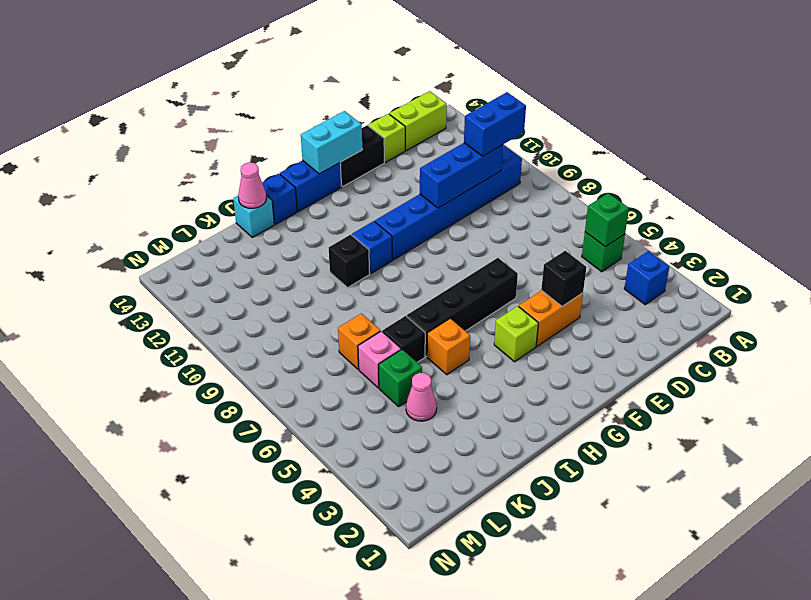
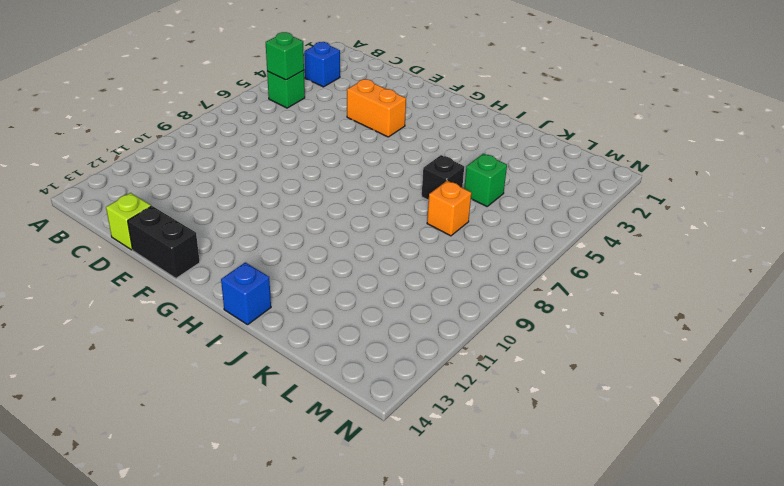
none -> blue 1x6 brick [375,145,522,260]
none -> lime 1x2 brick [389,91,447,151]
none -> black 1x4 brick [407,258,518,356]

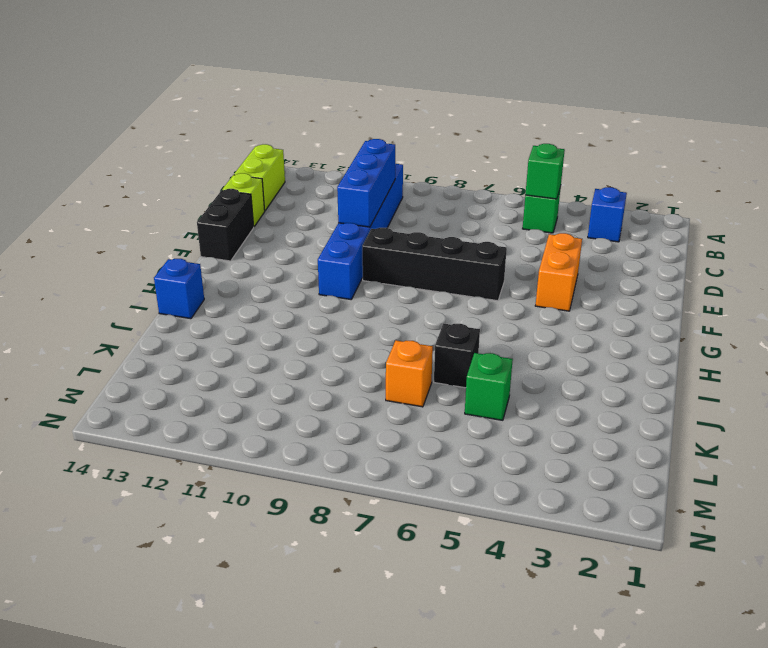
black 1x4 brick [362,228,507,301] -> black 1x4 brick turned to [407,258,518,356]
none -> lime 1x1 brick [494,306,538,362]
none -> blue 1x2 brick [280,160,341,211]
none -> blue 1x1 brick [352,221,392,274]

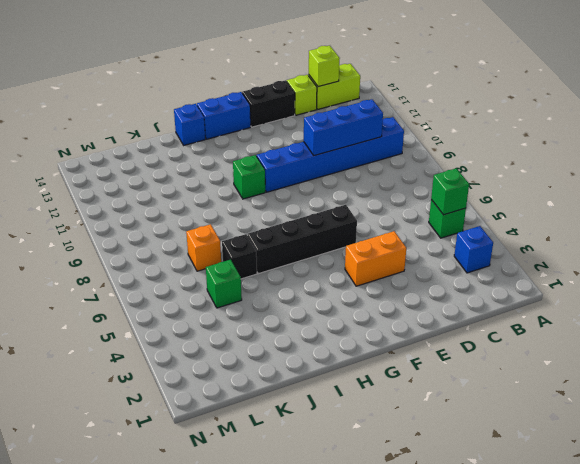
lime 1x1 brick [309,46,340,87] -> lime 1x1 brick moved to [494,306,538,362]
green 1x1 brick [233,155,265,199] -> blue 1x1 brick [352,221,392,274]
none -> orange 1x1 brick [427,319,470,375]
none -> black 1x1 brick [329,235,370,287]
none -> cyan 1x1 brick [233,195,274,237]

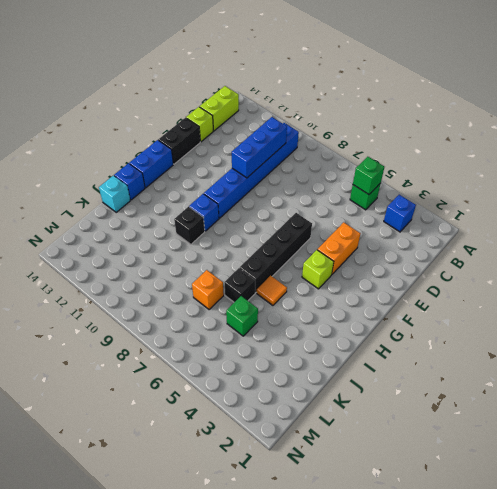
orange 1x1 tile [257,276,287,305] -> orange 1x1 brick [427,319,470,375]
none -> pink 1x1 cone [406,373,437,421]
none -> pink 1x1 brick [358,331,401,388]
none -> black 1x1 brick [541,251,586,306]

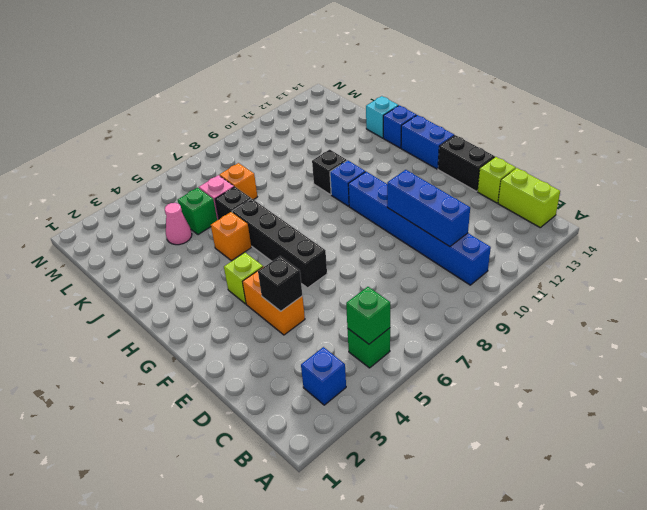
none -> cyan 1x2 brick [301,111,362,174]
none -> pink 1x1 cone [238,163,266,208]
none -> blue 1x2 brick [464,92,526,156]

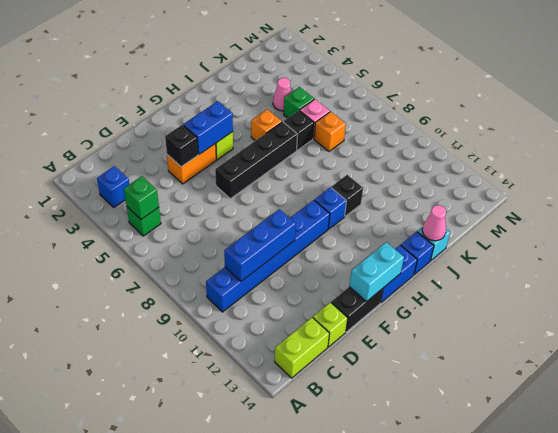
blue 1x2 brick [183,101,233,154] -> blue 1x2 brick moved to [464,92,526,156]

